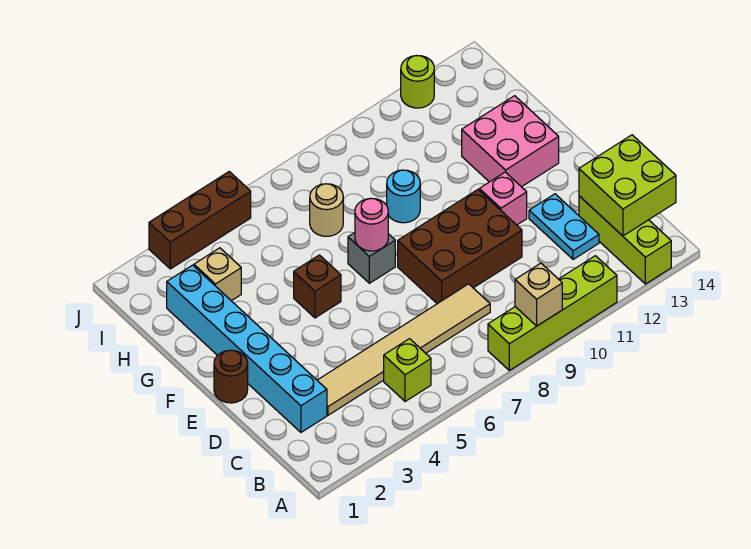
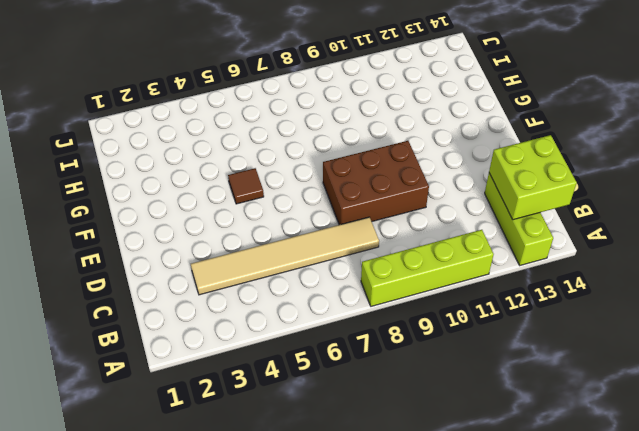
brown 1x1 tile [228,168,264,204] -> brown 1x1 brick [294,255,341,318]
none -> lime 1x1 brick [384,339,431,402]
none -> cyan 1x6 brick [167,265,327,432]
none -> cyan 1x2 plate [529,194,599,260]

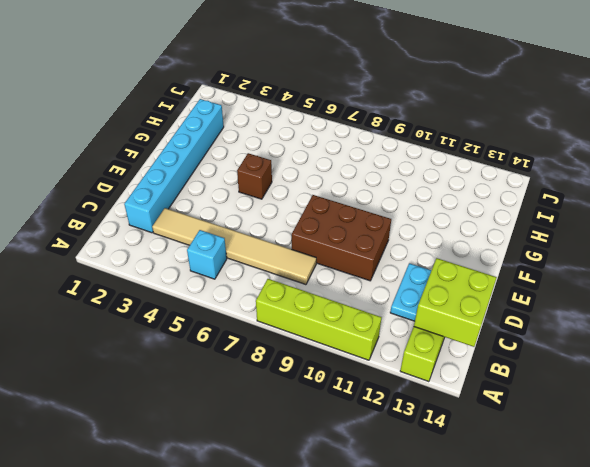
cyan 1x1 brick [187,230,227,279] -> lime 1x1 brick [384,339,431,402]
none -> brown 1x1 round brick [214,350,248,403]
none -> pink 1x1 brick [479,172,527,225]
none -> grey 1x1 brick [348,233,395,283]

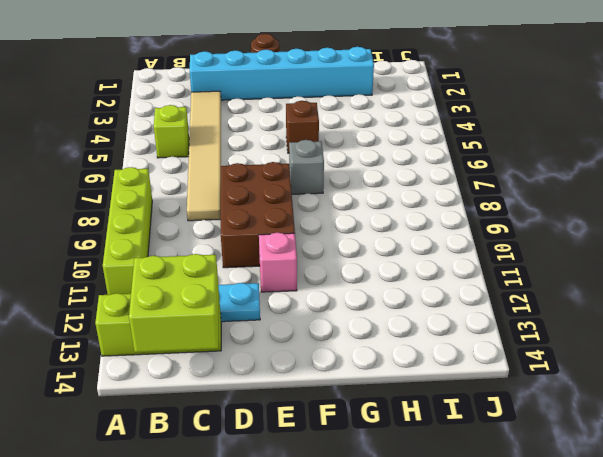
none -> pink 2x2 brick [462,96,559,187]
none -> cyan 1x1 round brick [387,170,420,223]
none -> tan 1x1 brick [194,248,241,301]

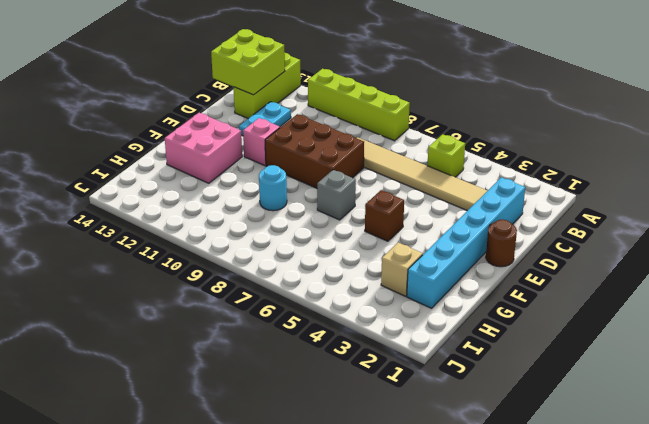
none -> tan 1x1 round brick [310,184,343,236]
none -> brown 1x3 brick [149,172,251,269]
none -> lime 1x1 round brick [401,56,434,108]

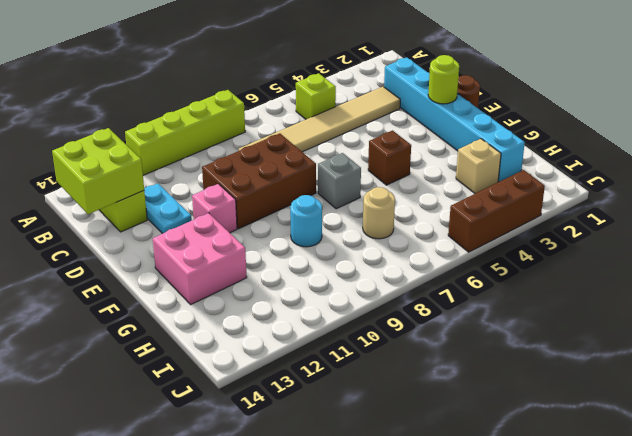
lime 1x1 round brick [428,55,459,104] -> lime 1x1 round brick moved to [401,56,434,108]
none -> tan 1x1 brick [515,263,562,326]
none -> pink 1x1 round brick [355,198,388,251]

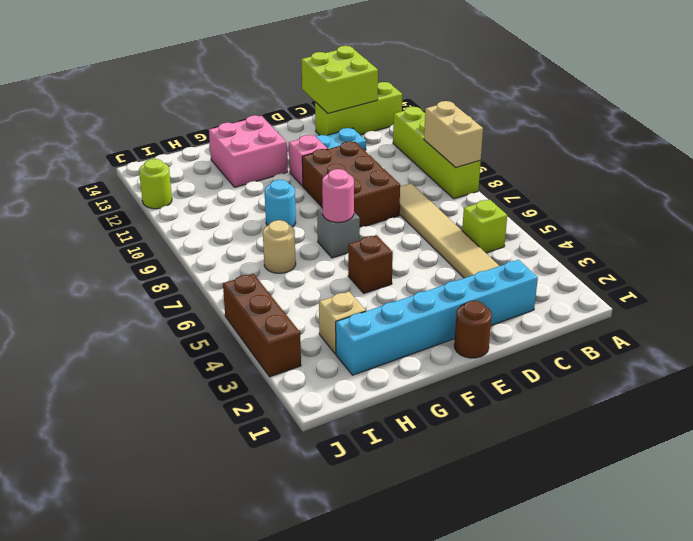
tan 1x2 brick [424,101,483,167] -> tan 1x1 brick [515,263,562,326]

